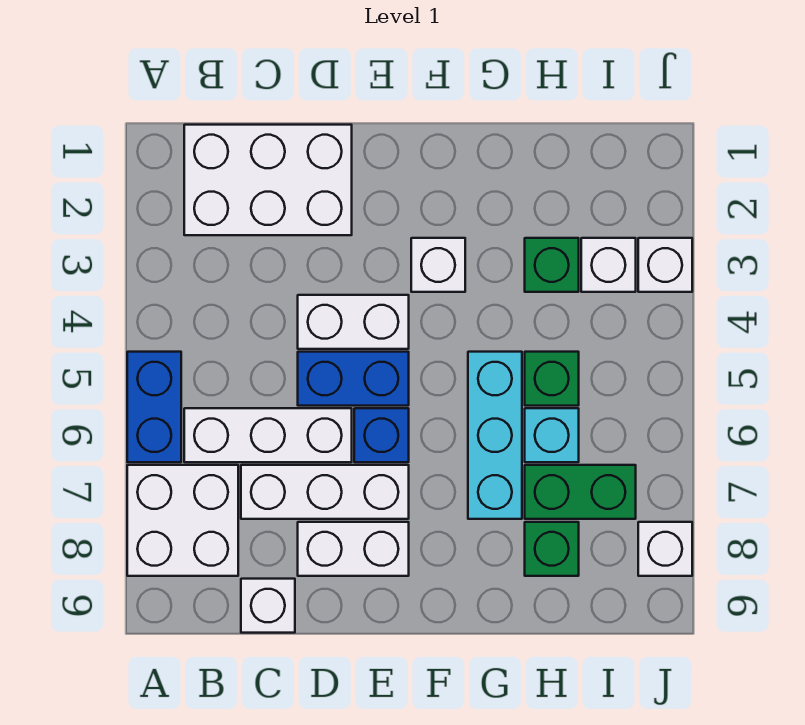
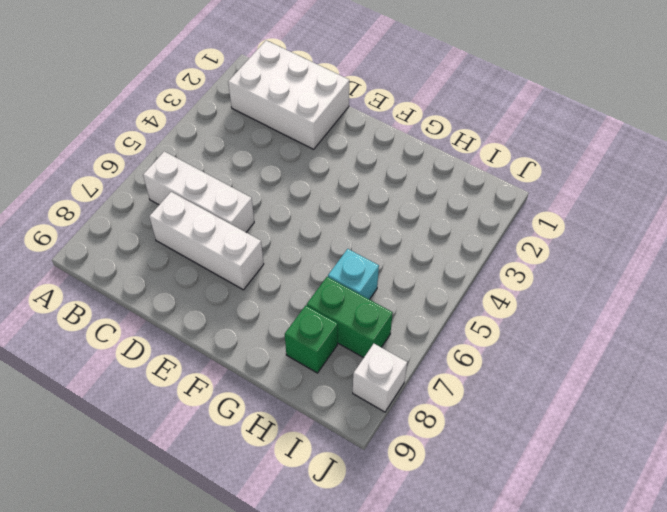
none -> blue 1x2 brick [127,352,181,462]
none -> white 2x2 brick [127,465,238,576]
none -> white 1x1 brick [241,579,295,633]

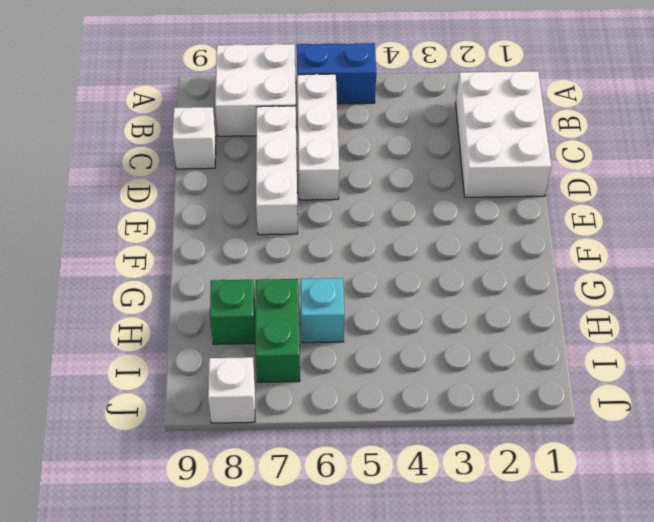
none -> white 1x2 brick [298,295,409,349]
none -> blue 1x2 brick [298,352,409,406]
none -> white 1x2 brick [298,522,409,576]

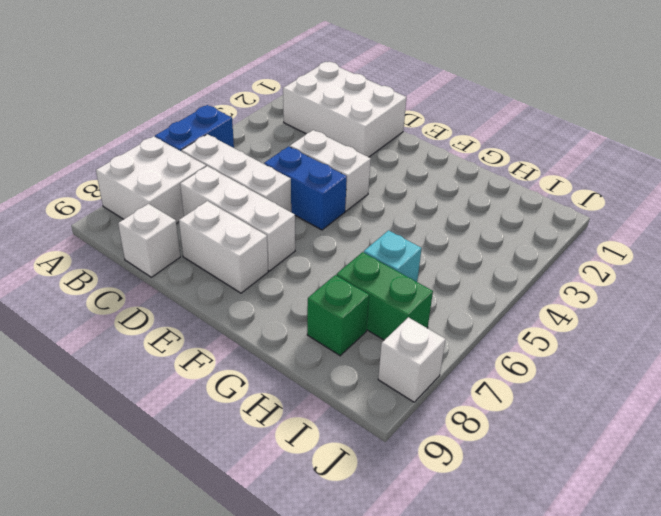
none -> blue 1x1 brick [354,408,409,462]
none -> white 1x1 brick [411,238,465,292]
none -> cyan 1x3 brick [468,352,522,519]

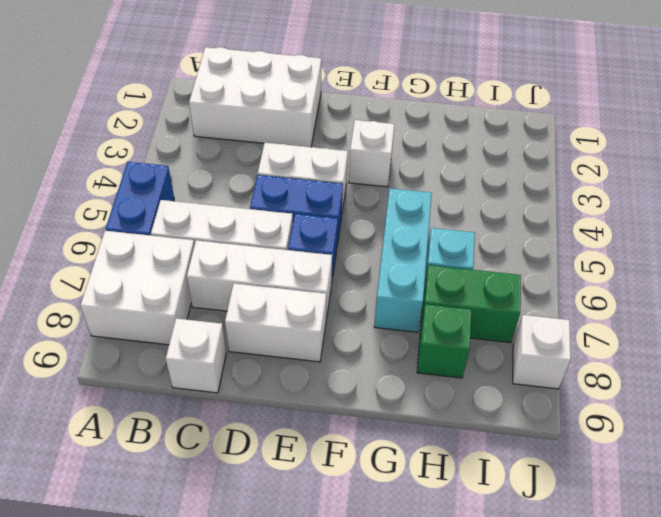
none -> green 1x1 brick [525,238,579,292]
none -> green 1x1 brick [525,352,579,406]
none -> white 1x1 brick [581,238,636,292]

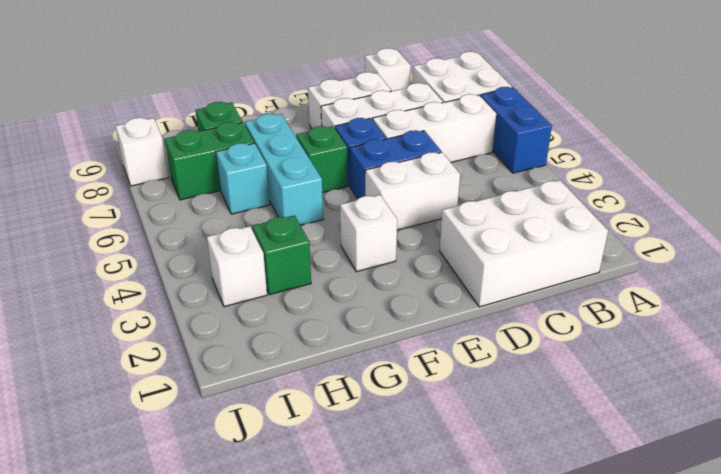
green 1x1 brick [296,126,348,193] -> green 1x1 brick moved to [525,352,579,406]
none -> white 1x1 brick [638,238,692,292]

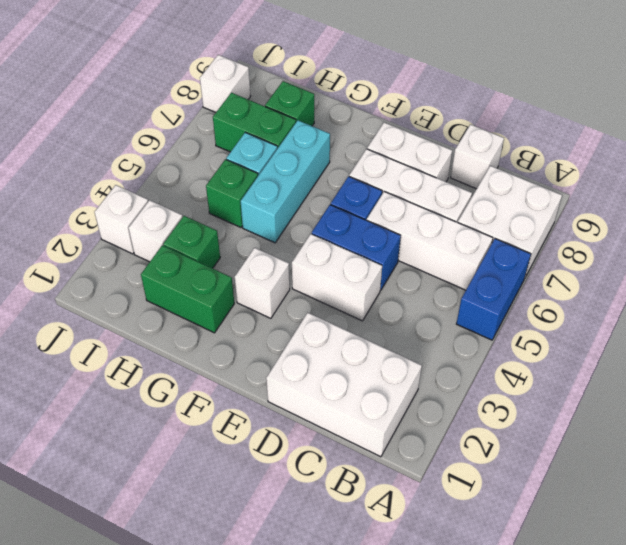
green 1x2 brick [141,245,234,333] -> none

